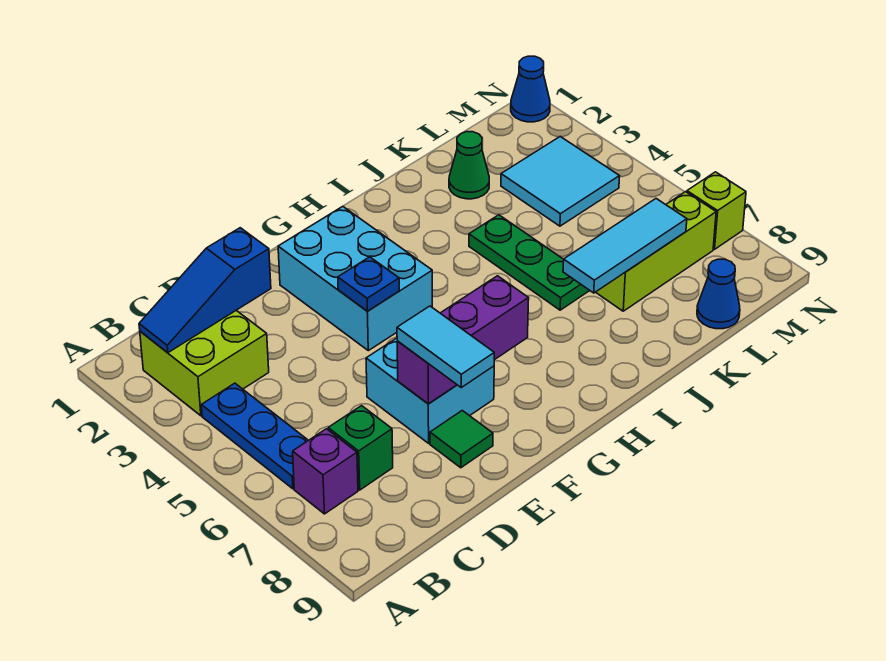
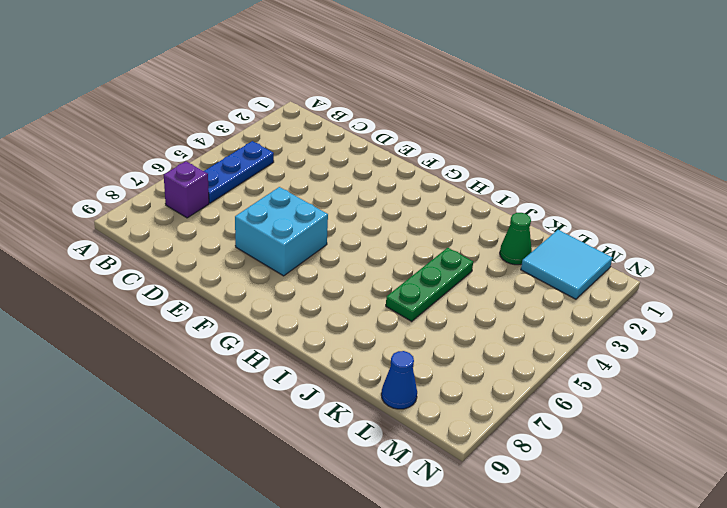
cyan 2x2 tile [521,230,612,299] -> cyan 2x2 tile moved to [501,137,620,226]
none -> lime 2x2 brick [140,310,269,416]
none -> green 1x1 brick [328,406,393,490]
none -> green 1x1 tile [430,411,493,468]

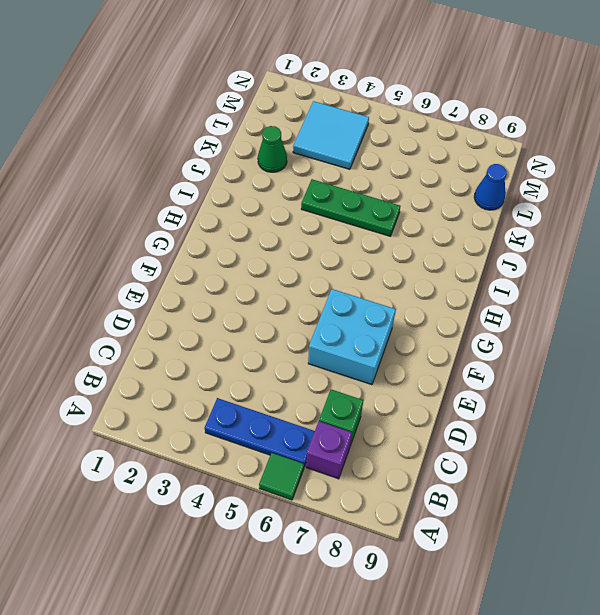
green 1x1 tile [259,453,304,500] -> green 1x1 tile moved to [430,411,493,468]
none -> lime 2x2 brick [140,310,269,416]
none -> cyan 2x3 brick [278,206,432,351]
none -> lime 1x3 brick [596,192,716,311]

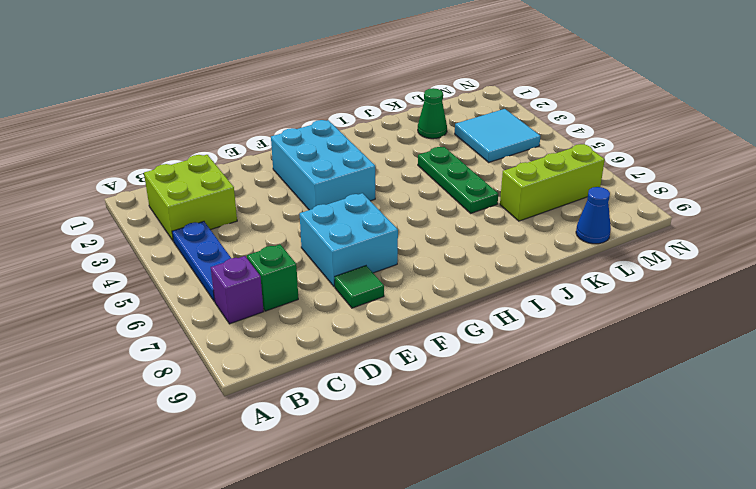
none -> blue 1x1 cone [511,56,550,122]
none -> lime 1x1 brick [687,172,746,249]
none -> blue 1x3 slope [139,228,271,353]

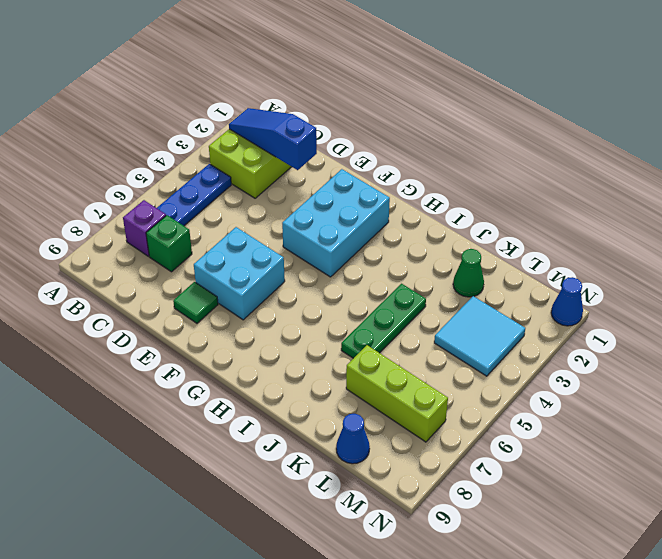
none -> lime 1x1 brick [687,172,746,249]
none -> purple 1x3 brick [397,276,529,404]
none -> blue 1x1 plate [338,257,399,311]

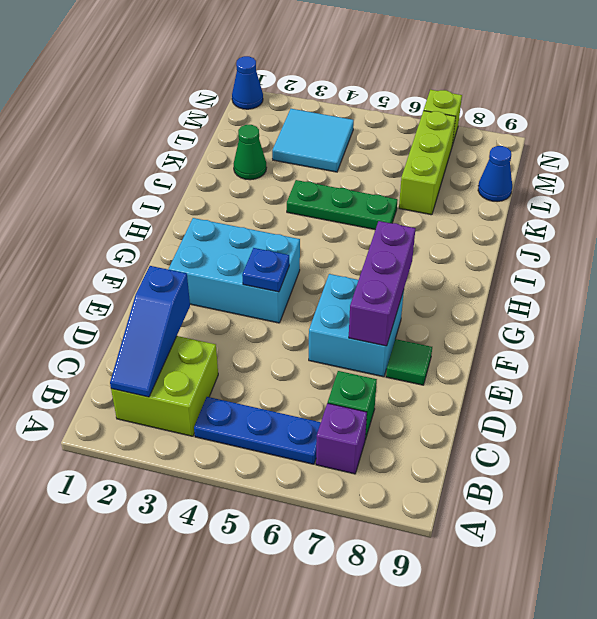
none -> cyan 1x3 tile [563,199,687,293]
none -> cyan 1x2 tile [397,306,494,387]

